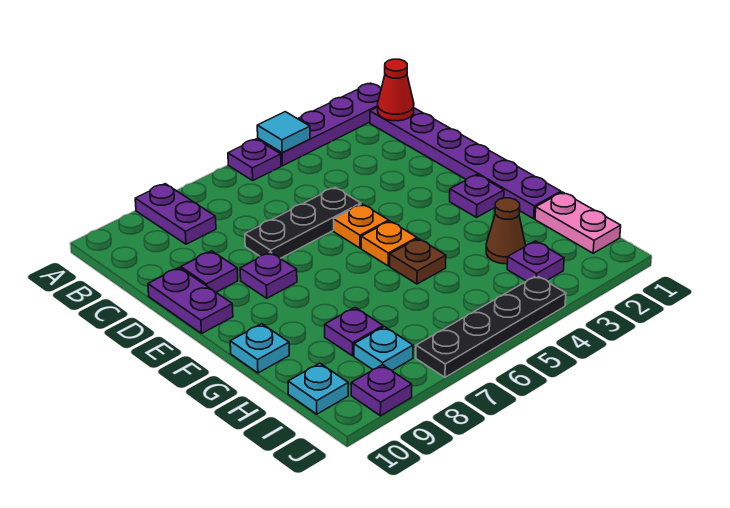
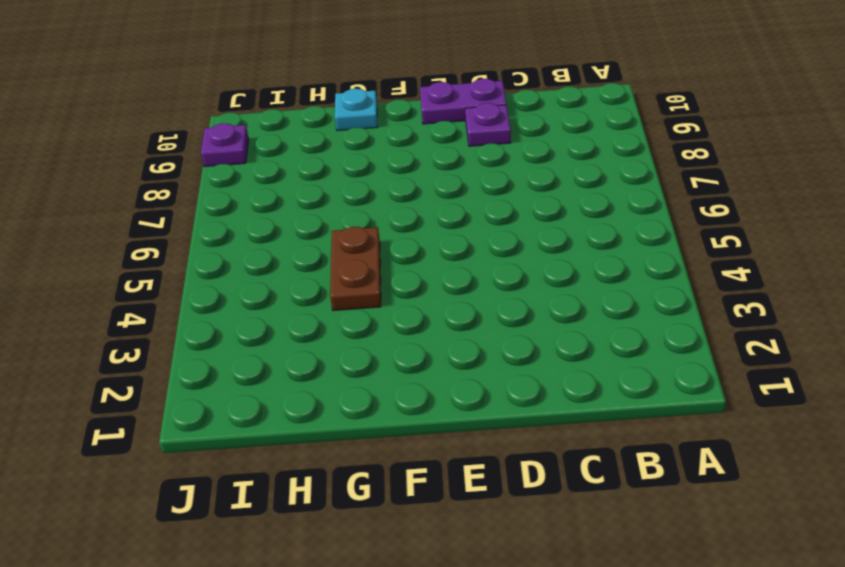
brown 1x2 plate [330,227,381,311] -> brown 1x1 plate [390,238,446,284]
none -> purple 1x4 plate [258,83,381,166]
none -> purple 1x1 plate [228,139,281,180]
none -> purple 1x2 plate [135,184,216,244]

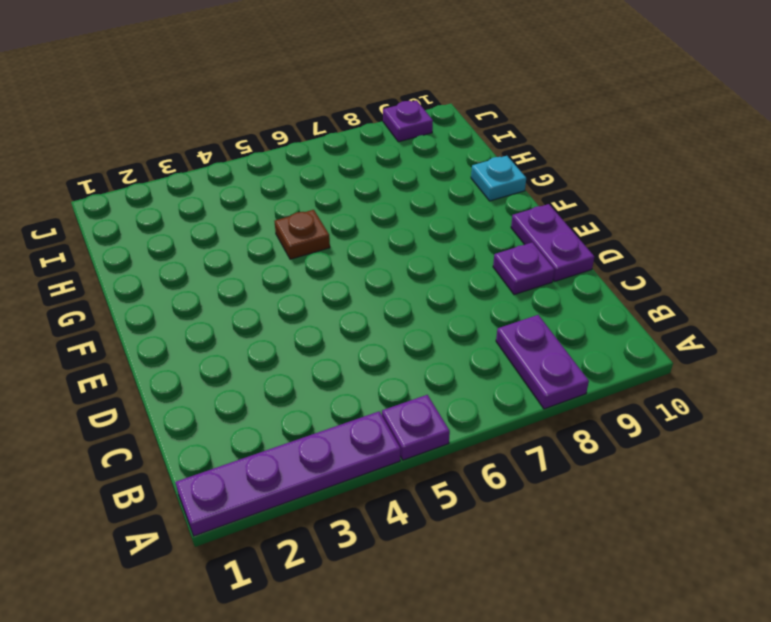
none -> purple 1x6 plate [370,107,561,219]
none -> black 1x3 plate [245,187,361,258]
none -> orange 1x1 plate [334,204,389,248]

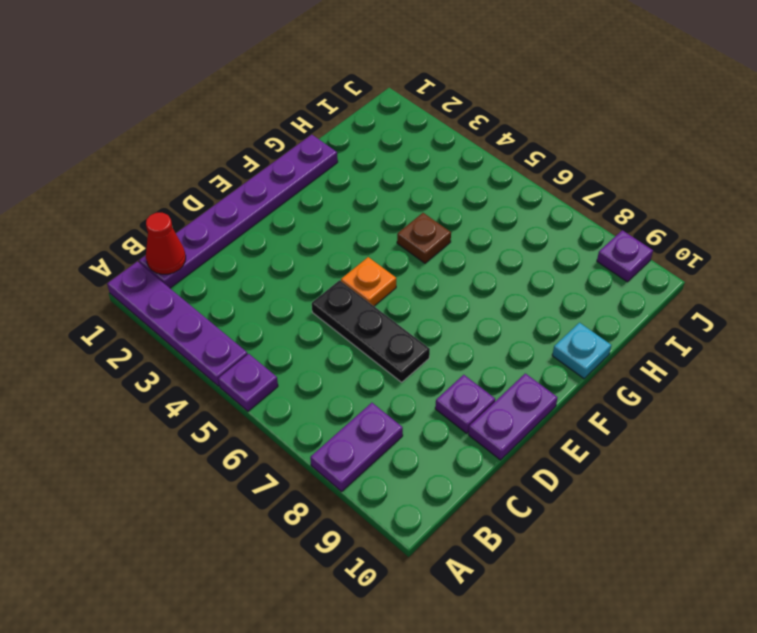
none -> purple 1x1 plate [240,252,297,298]
none -> purple 1x1 plate [450,175,504,217]
none -> orange 1x1 plate [361,221,417,266]

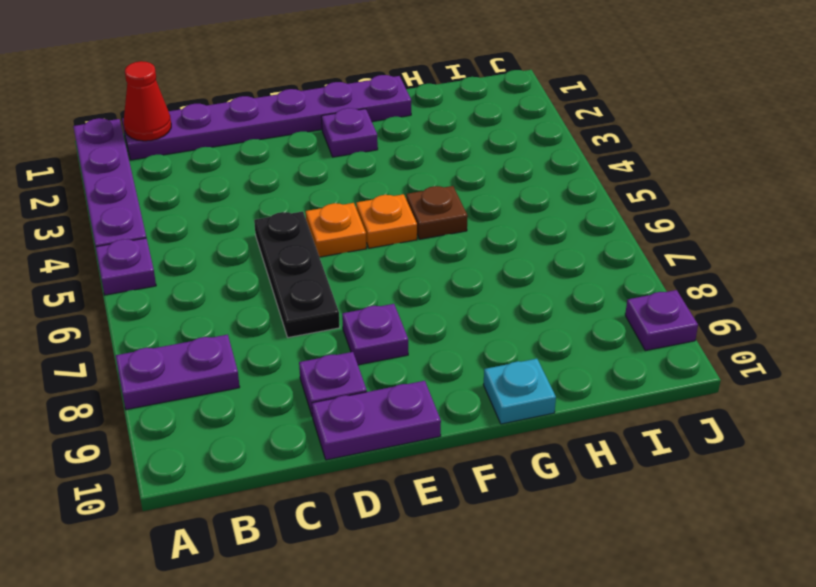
none -> pink 1x2 plate [535,192,621,253]
none -> brown 1x1 cone [486,198,525,264]
none -> purple 1x1 plate [325,308,383,356]

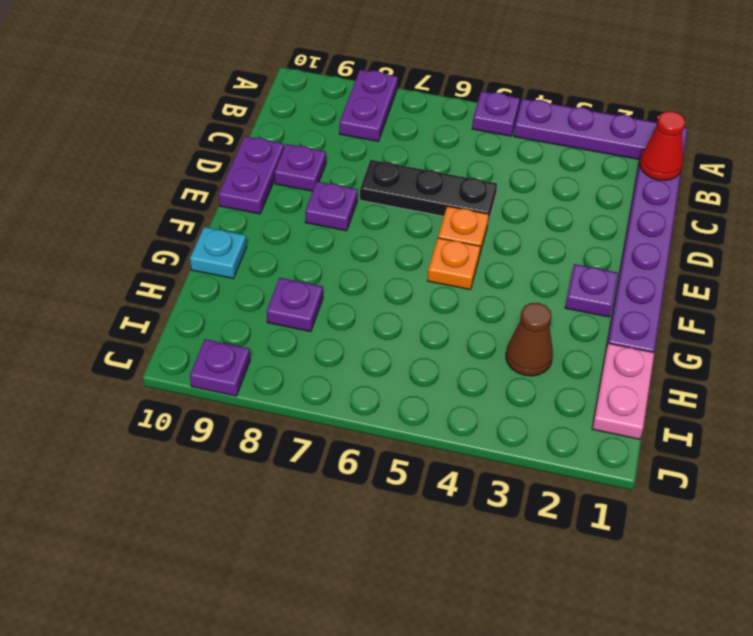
none -> brown 1x1 plate [390,238,446,284]
none -> purple 1x1 plate [507,241,564,281]
none -> cyan 1x1 plate [354,327,413,370]

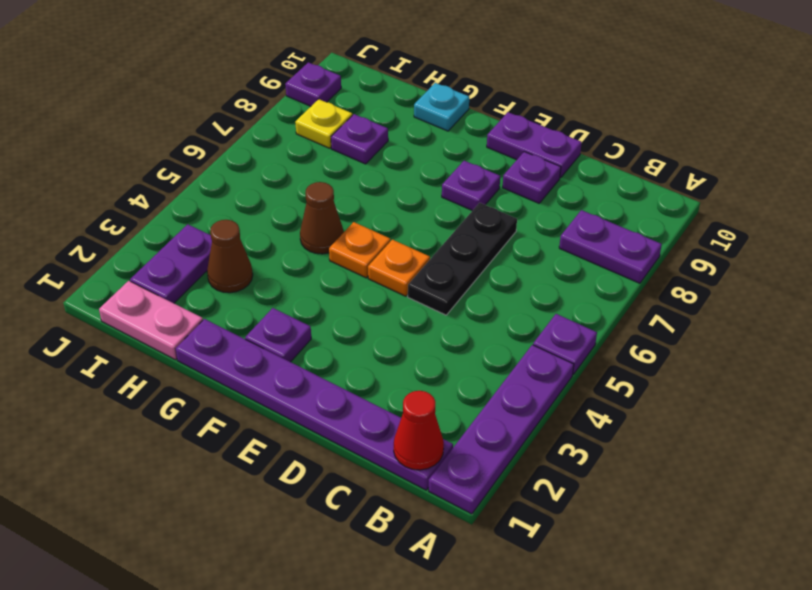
brown 1x1 cone [300,182,344,254] -> brown 1x1 plate [390,238,446,284]
purple 1x2 plate [130,224,212,303] -> purple 1x1 plate [507,241,564,281]
yellow 1x1 plate [295,99,352,148] -> cyan 1x1 plate [354,327,413,370]
none -> cyan 1x1 plate [288,363,348,414]
none -> black 1x4 plate [416,276,566,377]
none -> cyan 1x1 tile [257,112,310,153]

